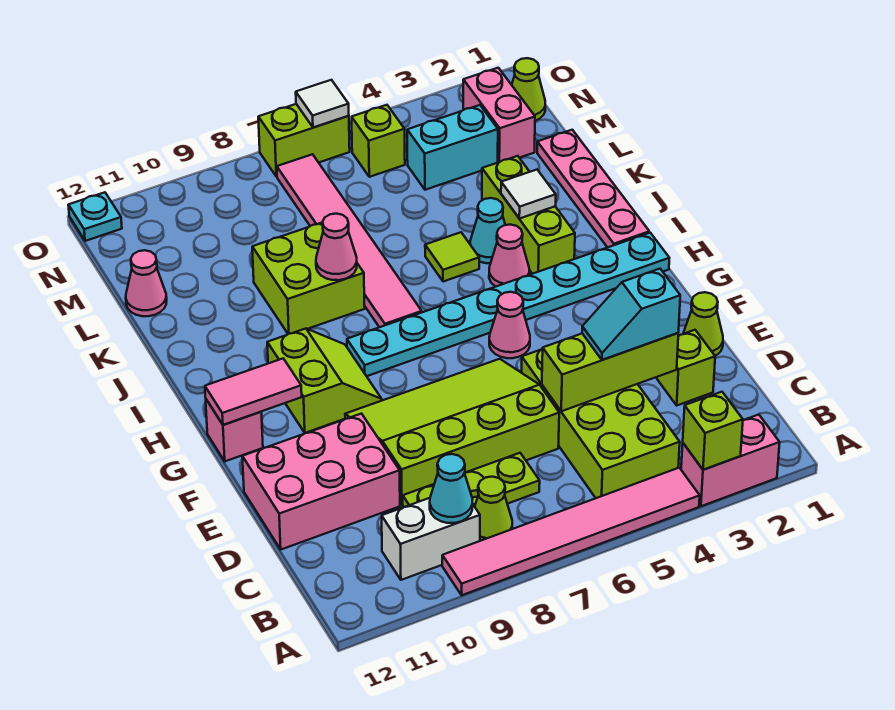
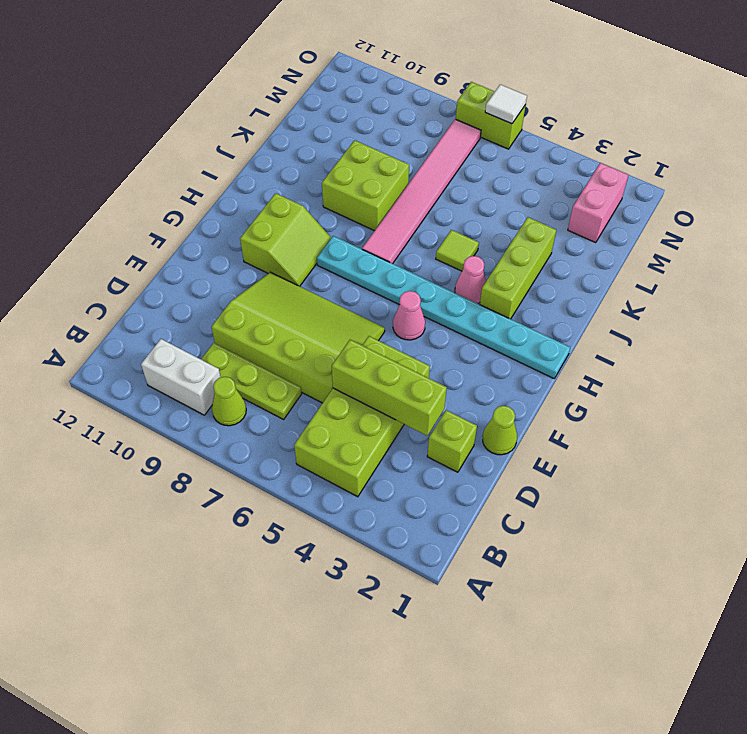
none -> pink 1x2 brick [681,414,780,506]
none -> pink 1x6 tile [442,468,700,595]
none -> pink 2x3 brick [242,414,400,549]
none -> pink 1x1 brick [206,399,263,461]

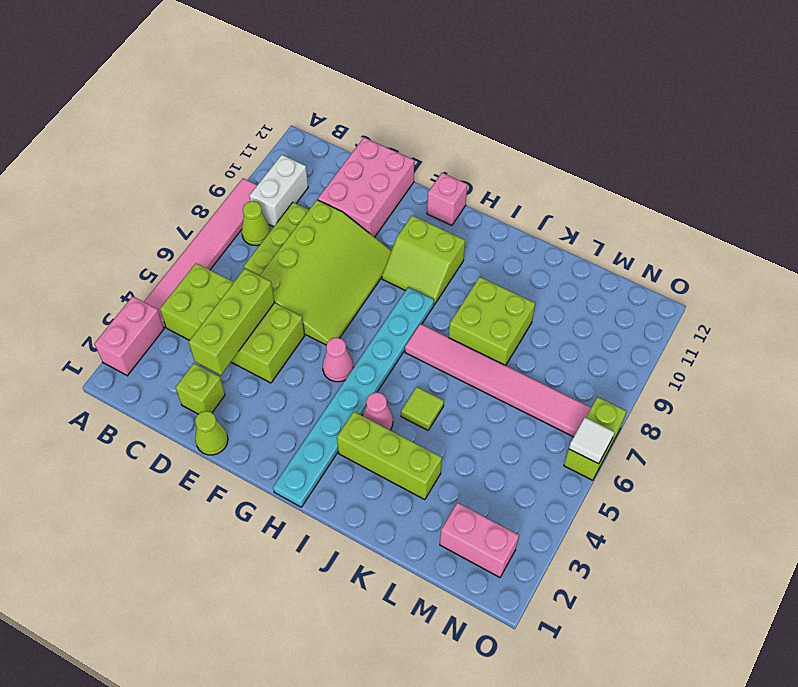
none -> pink 1x4 plate [537,130,649,247]
none -> cyan 1x1 cone [470,198,505,263]
none -> pink 1x1 cone [126,250,167,316]
none -> cyan 1x2 brick [407,105,498,190]

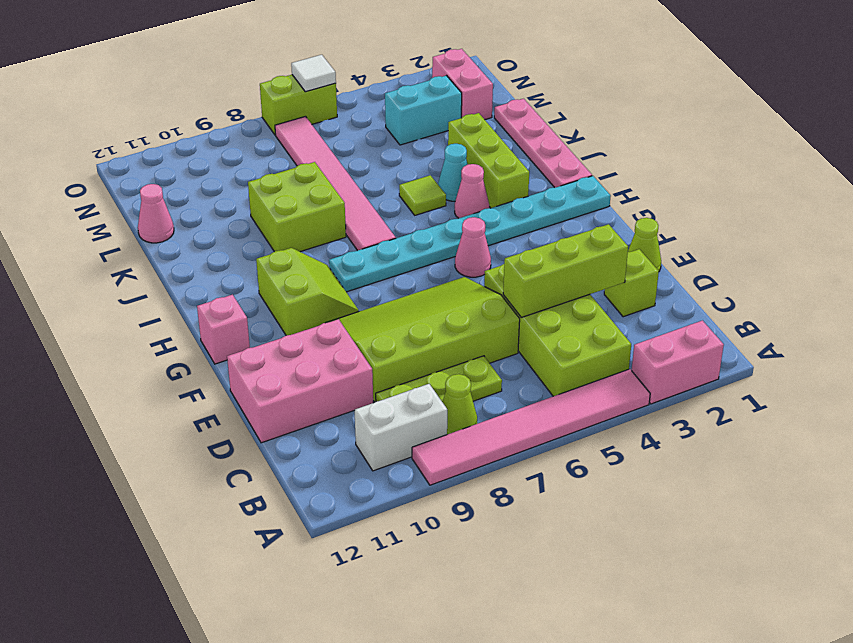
none -> lime 1x1 cone [512,58,545,121]
none -> lime 1x1 brick [352,105,405,177]
none -> cyan 1x1 plate [68,192,122,241]
none -> lime 1x1 brick [683,392,743,470]

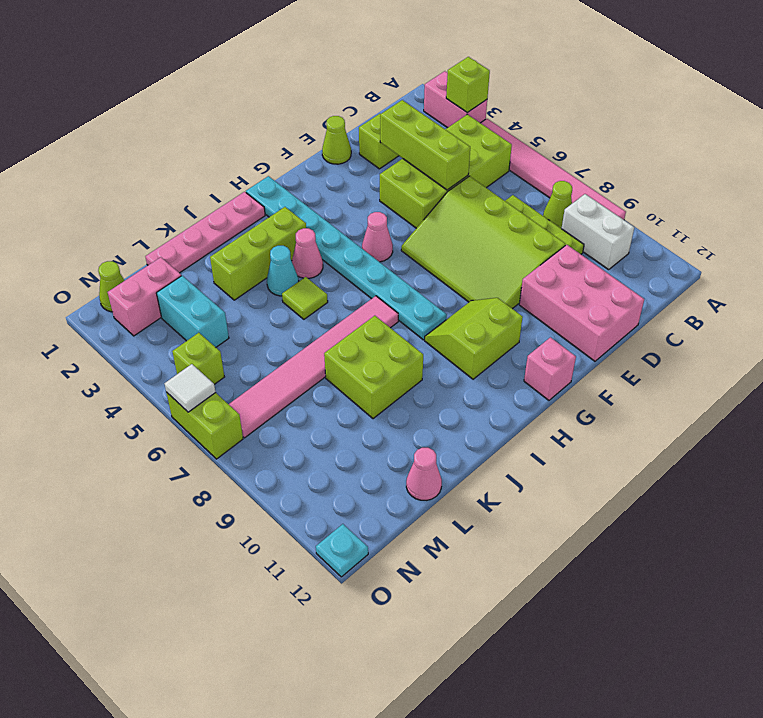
none -> cyan 1x1 cone [430,454,472,523]
none -> pink 1x2 tile [205,359,302,425]
none -> white 1x1 tile [501,170,556,219]
none -> pink 1x1 cone [316,214,357,280]

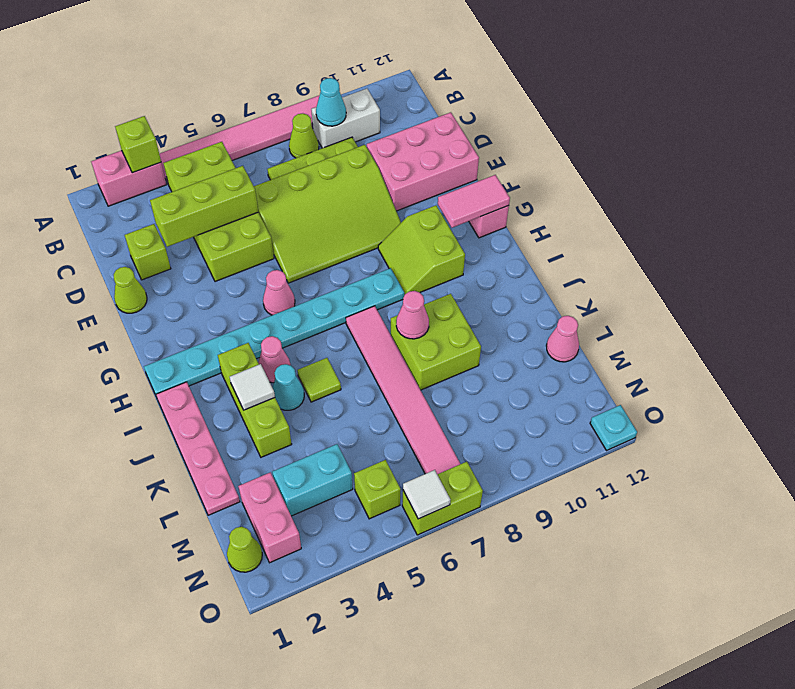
none -> cyan 1x2 slope [582,269,680,360]

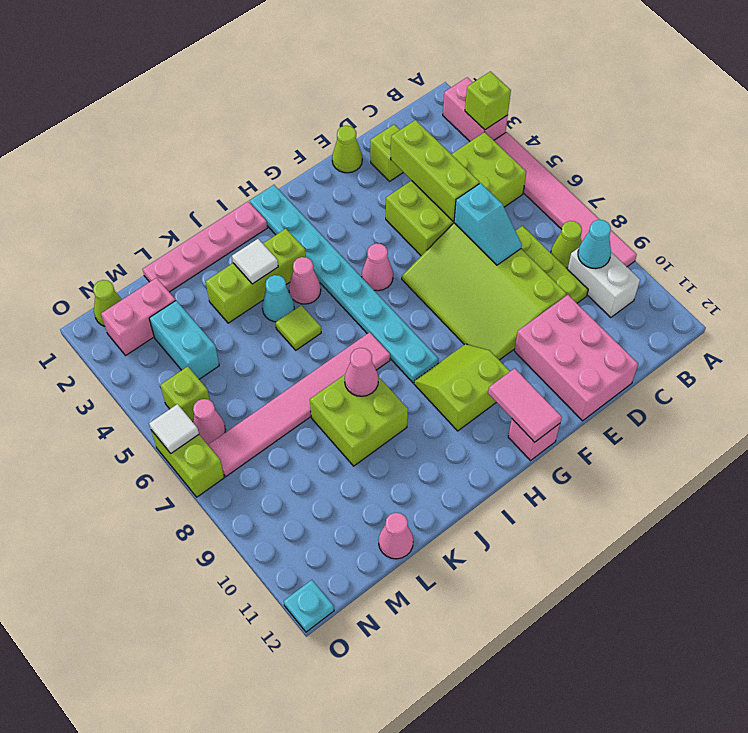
cyan 1x2 slope [454,183,522,265] -> cyan 1x2 slope moved to [582,269,680,360]
pink 1x1 cone [193,399,225,444] -> none

